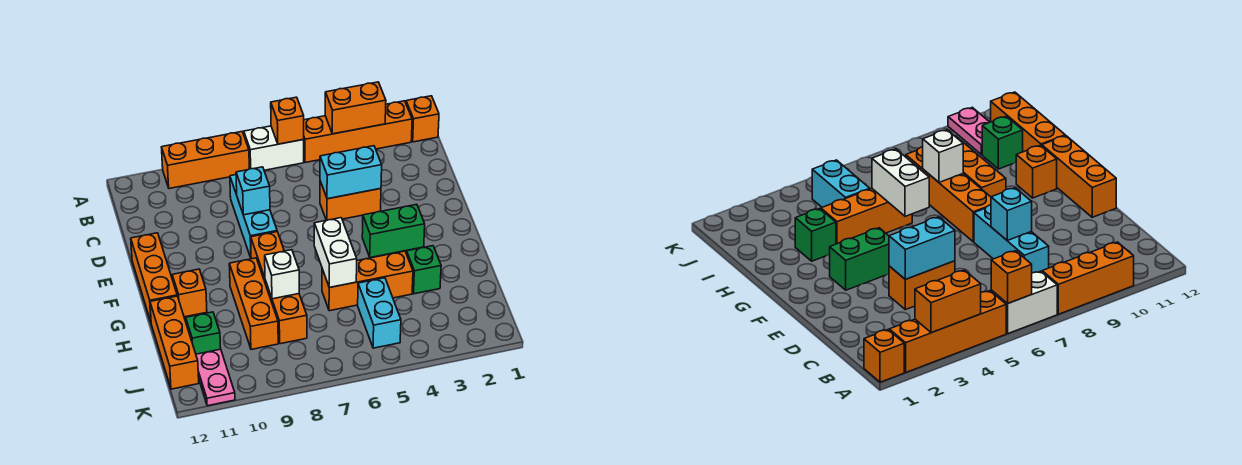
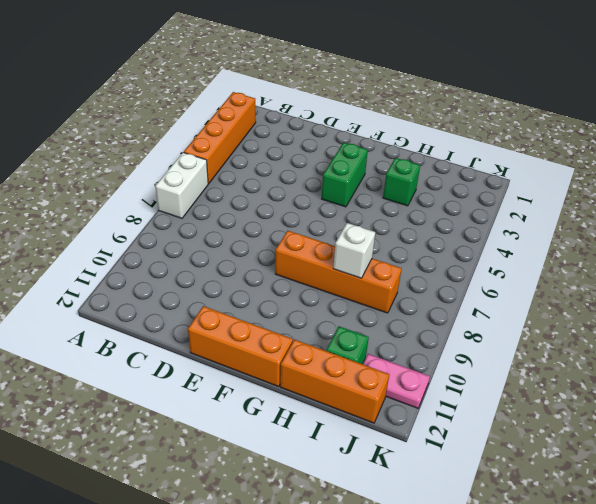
none -> orange 1x1 brick [406,96,439,142]
none -> orange 1x3 brick [162,132,249,189]
none -> cyan 1x3 brick [230,175,277,258]

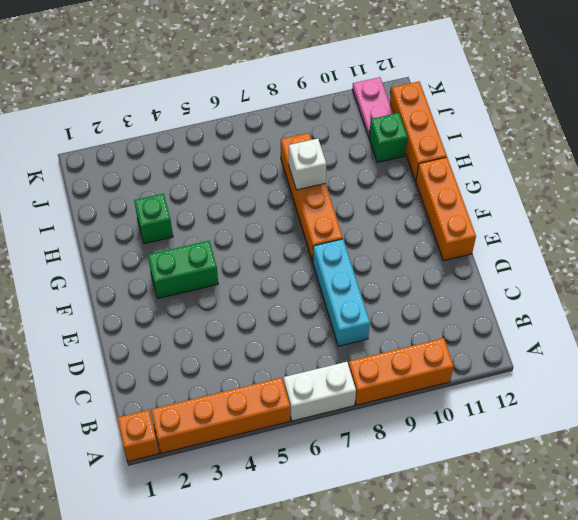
none -> orange 1x2 brick [320,181,381,220]
none -> orange 1x3 brick [229,258,278,350]
none -> orange 1x1 brick [172,269,207,317]

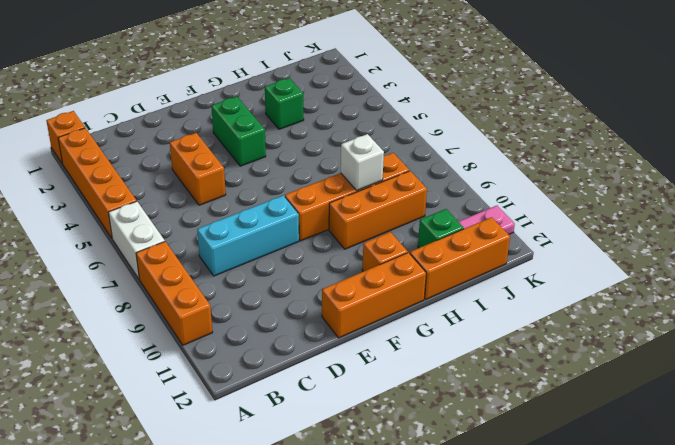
none -> orange 1x3 brick [322,251,413,311]
none -> cyan 1x2 brick [358,278,401,348]
none -> orange 1x2 brick [325,82,386,134]

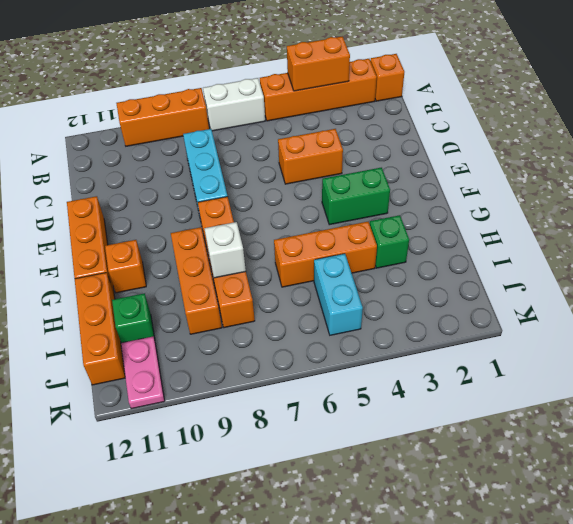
none -> orange 1x1 brick [271,97,304,144]
none -> cyan 1x2 brick [320,146,382,199]
none -> cyan 1x1 brick [236,167,270,215]

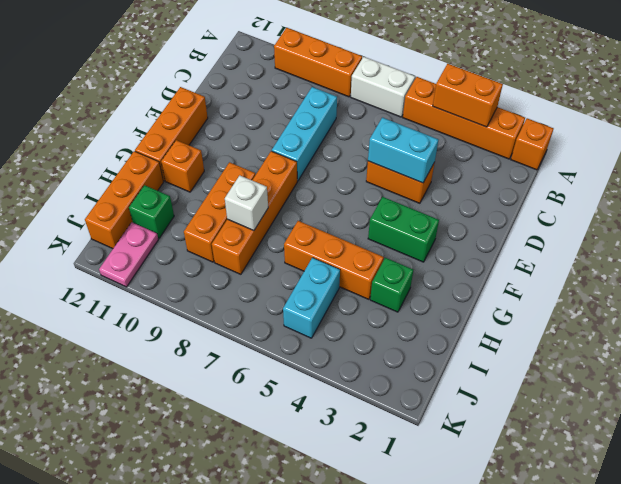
none -> orange 1x1 brick [271,97,304,144]
none -> cyan 1x1 brick [236,167,270,215]
none -> white 1x2 brick [314,218,357,287]

